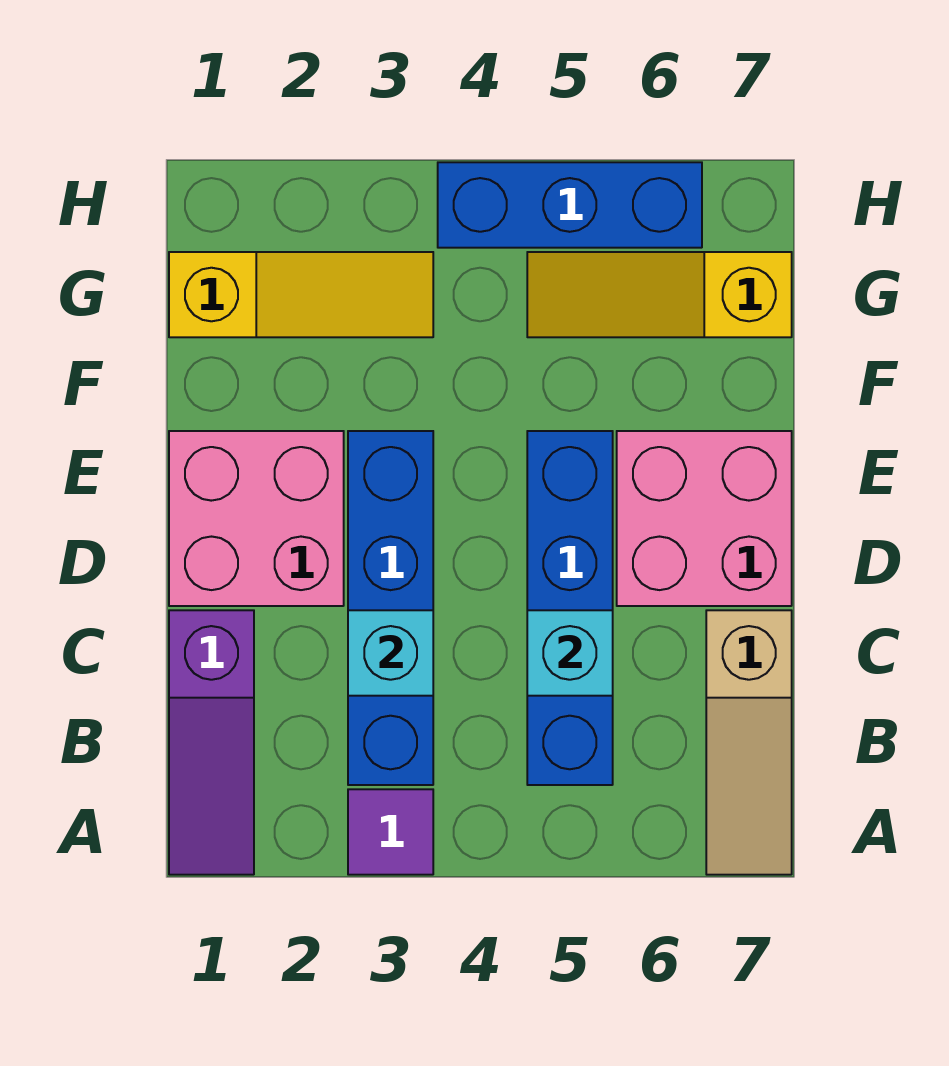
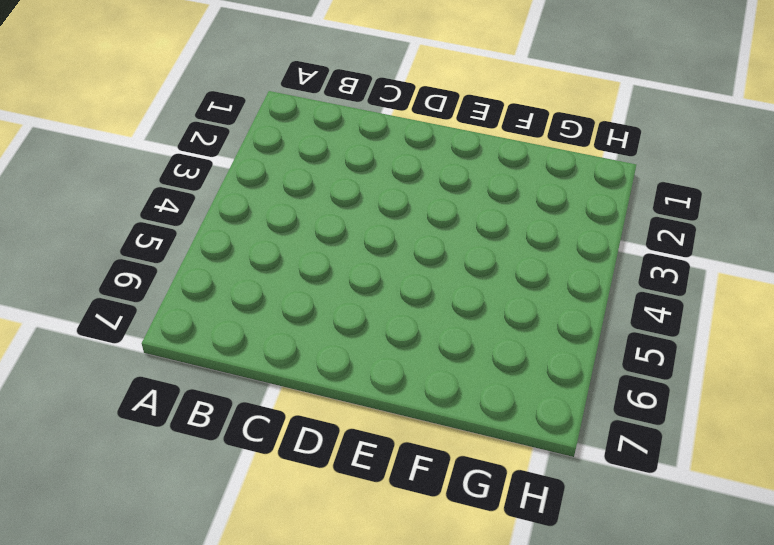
none -> purple 1x3 slope [169,610,254,875]
none -> purple 1x1 tile [348,789,433,875]
none -> tan 1x3 slope [706,610,792,875]

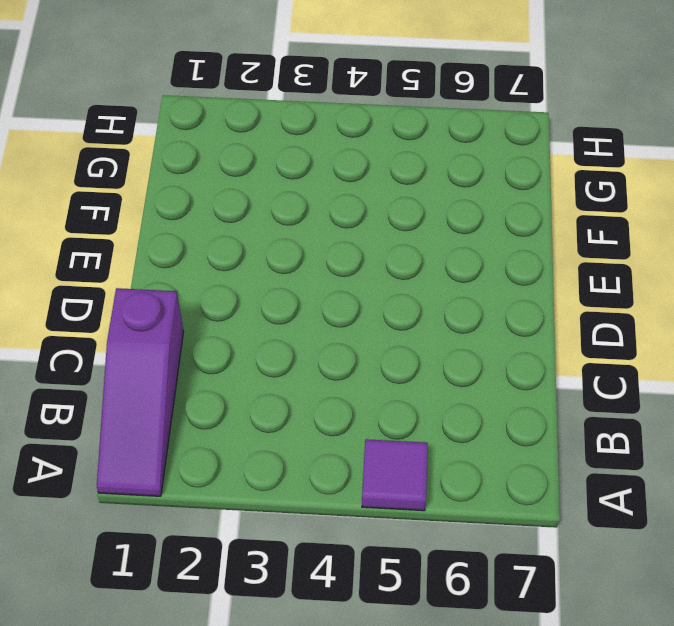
purple 1x1 tile [362,439,428,511] -> purple 1x1 tile moved to [348,789,433,875]
none -> tan 1x3 slope [706,610,792,875]
none -> blue 1x4 brick [348,431,433,785]
none -> blue 1x4 brick [527,431,613,785]

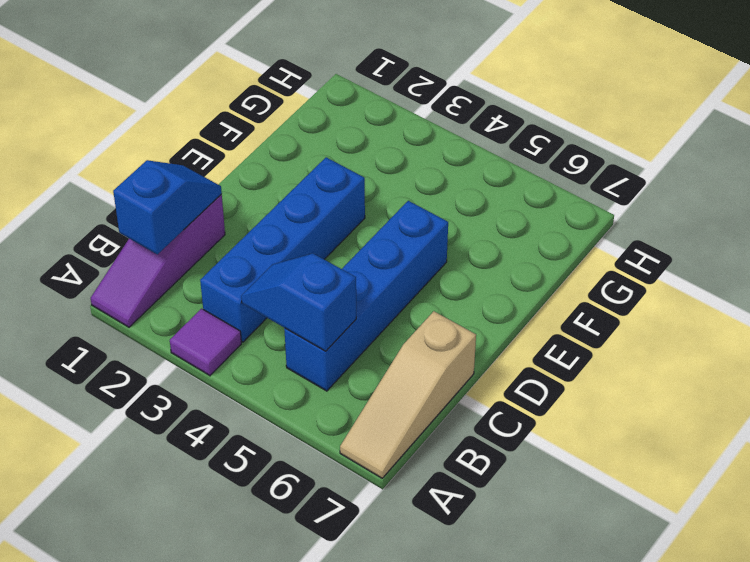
blue 1x2 slope [113,160,222,254] -> none
blue 1x2 slope [241,253,356,351] -> none
none -> pink 2x2 brick [169,431,344,606]
none -> pink 2x2 brick [617,431,792,606]
none -> yellow 1x3 slope [169,252,433,337]

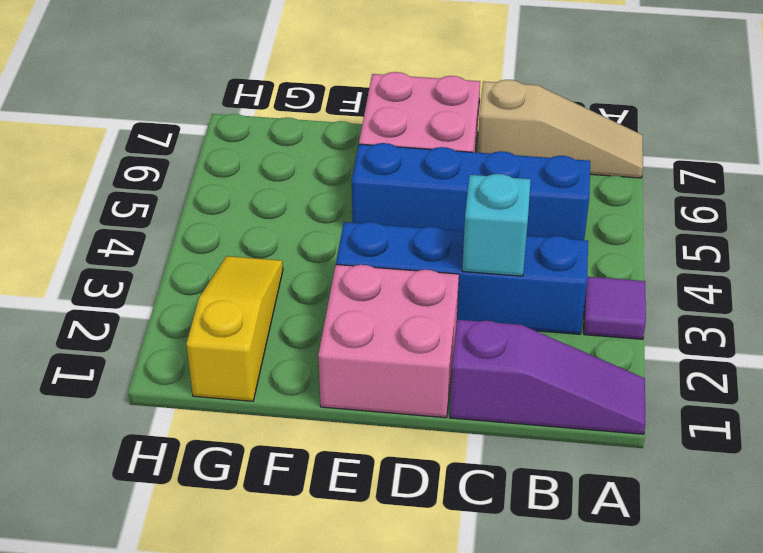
none -> yellow 1x3 slope [527,252,792,337]
none -> blue 1x3 brick [438,162,702,248]
none -> cyan 1x1 brick [527,610,613,696]

